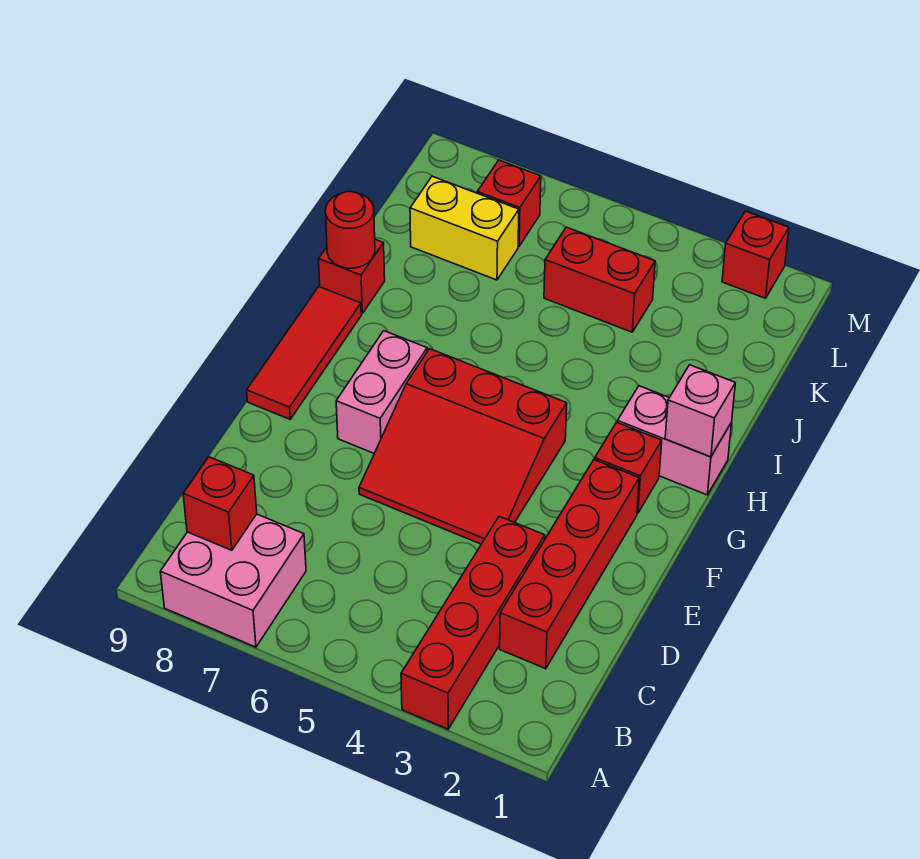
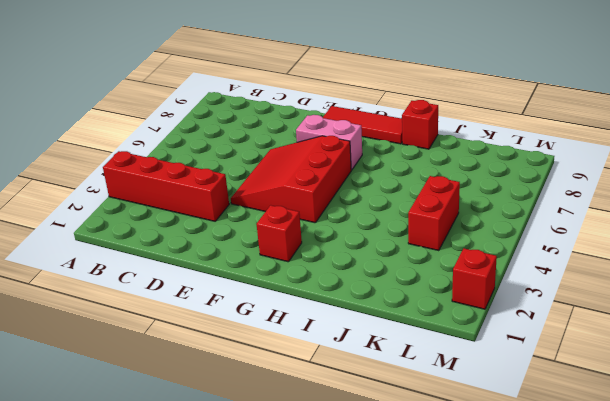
none -> pink 2x2 brick [160,514,306,647]
none -> red 1x4 brick [500,460,639,669]
none -> pink 1x2 brick [617,386,732,495]

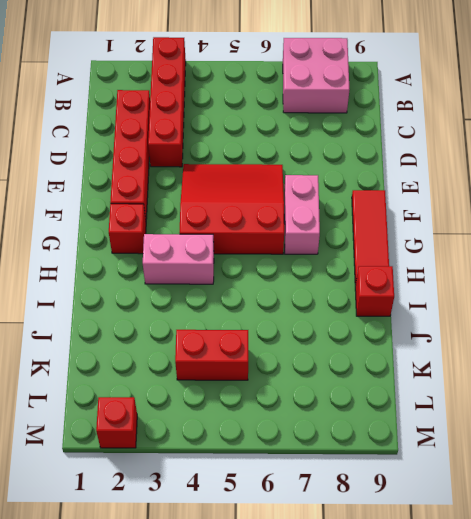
pink 1x2 brick [143,234,214,284] -> pink 1x2 brick moved to [617,386,732,495]
none -> yellow 1x2 brick [410,176,519,280]
none -> red 1x1 brick [477,160,541,246]
none -> red 1x1 brick [183,457,257,550]

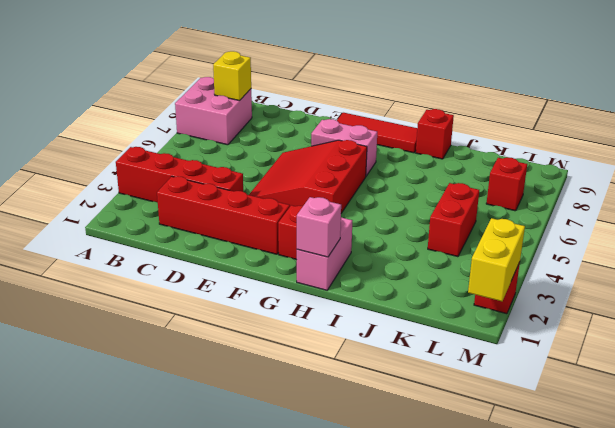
yellow 1x1 brick [213,51,251,101] -> red 1x1 brick [183,457,257,550]
yellow 1x2 brick [468,218,525,301] -> yellow 1x2 brick moved to [410,176,519,280]
none -> red 1x1 round brick [325,192,375,268]

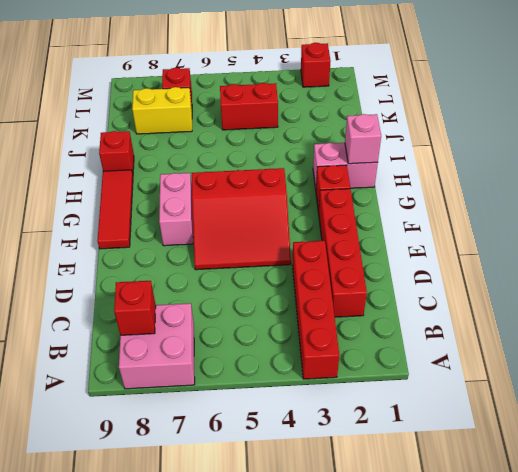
none -> red 1x1 round brick [325,192,375,268]

